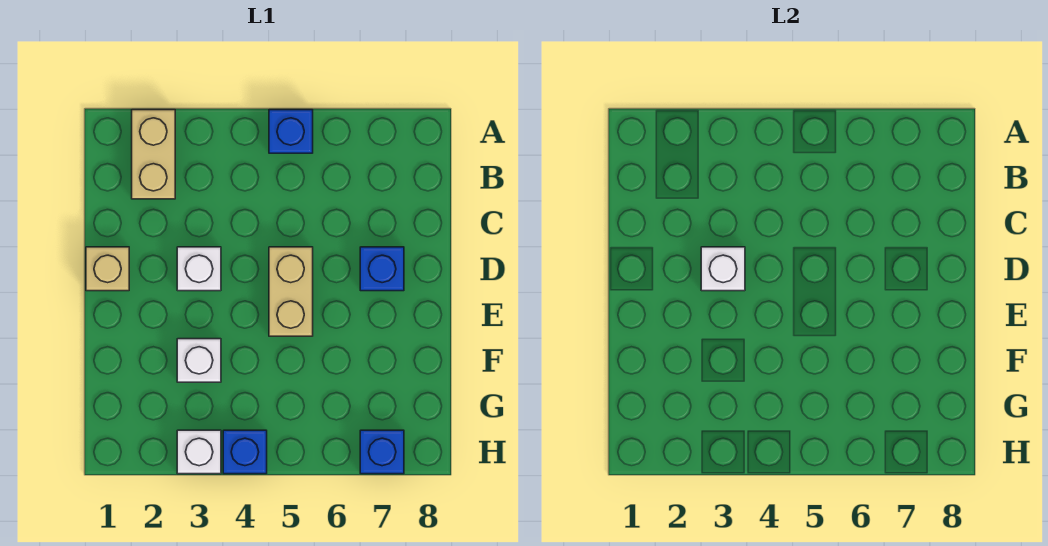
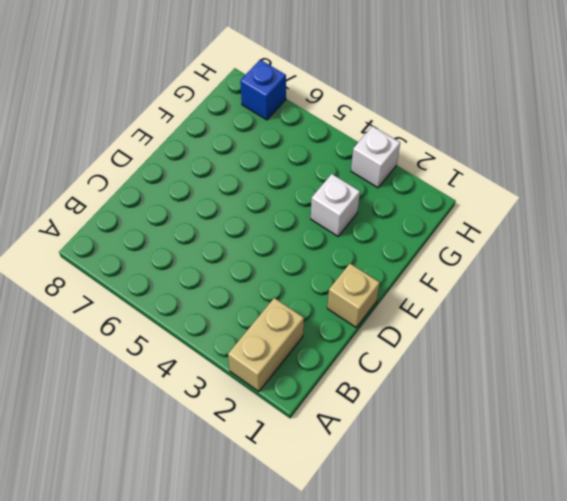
none -> blue 1x1 brick [269,110,313,153]
none -> white 1x1 brick [177,247,221,291]

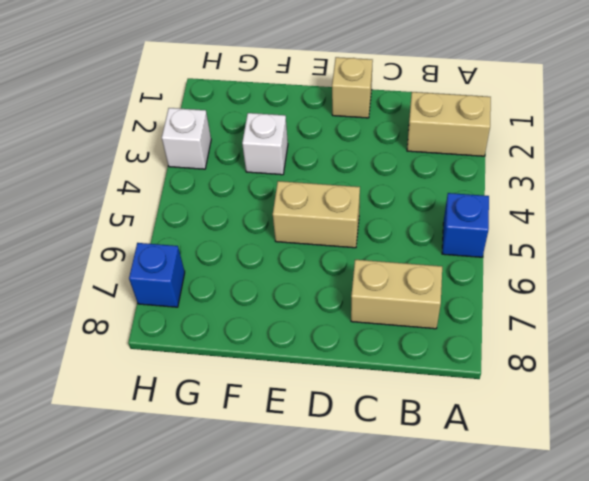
tan 1x2 brick [351,260,442,329] -> none
none -> white 1x1 brick [177,247,221,291]
none -> blue 1x1 brick [360,247,404,291]

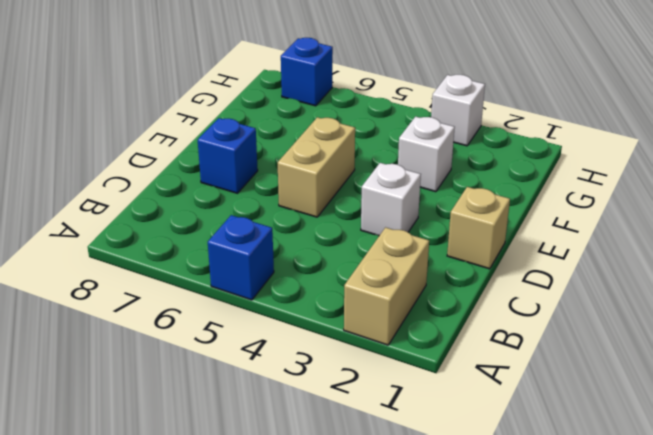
none -> blue 1x1 brick [223,430,267,474]
none -> white 1x1 brick [701,247,745,291]

